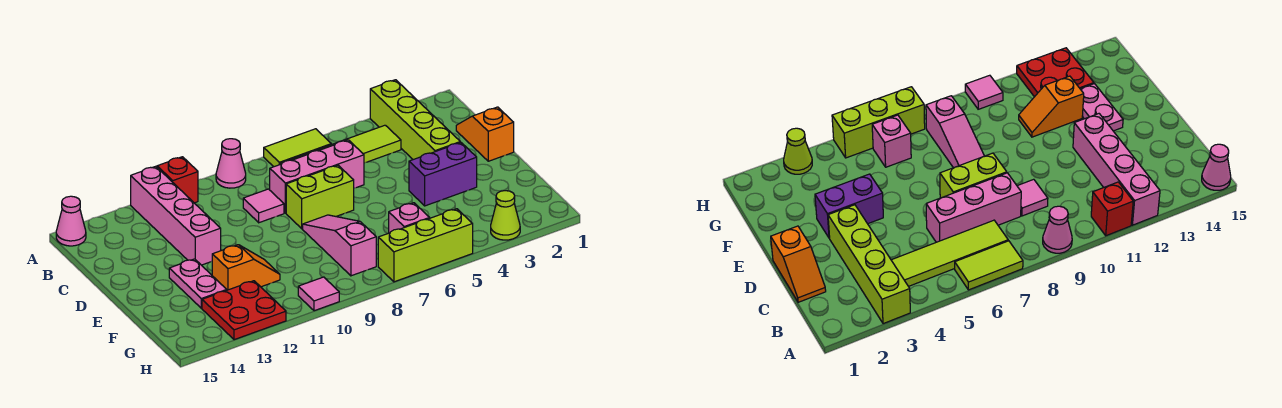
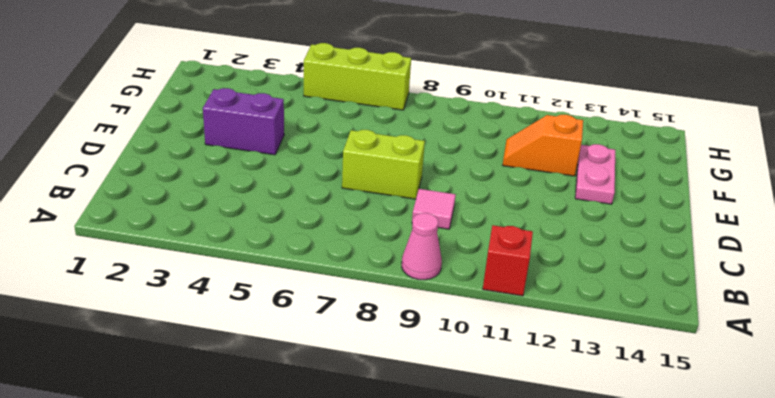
none -> lime 1x4 brick [370,80,460,160]
none -> lime 1x2 tile [264,129,331,167]
none -> pink 1x4 brick [131,166,221,265]

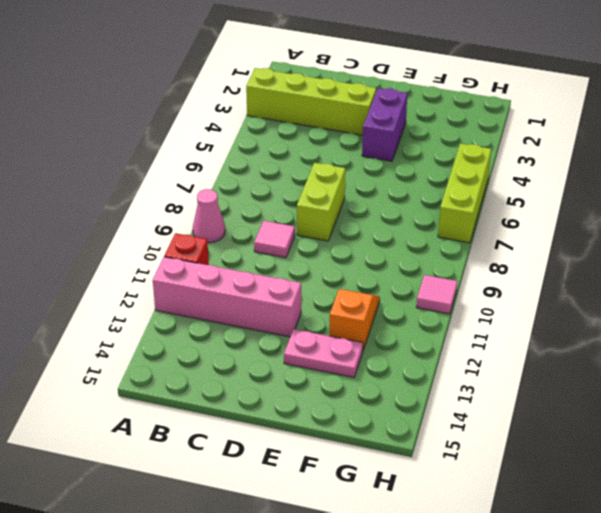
none -> lime 1x2 tile [264,129,331,167]
none -> pink 1x1 cone [56,196,86,246]
none -> lime 1x4 tile [280,125,401,164]

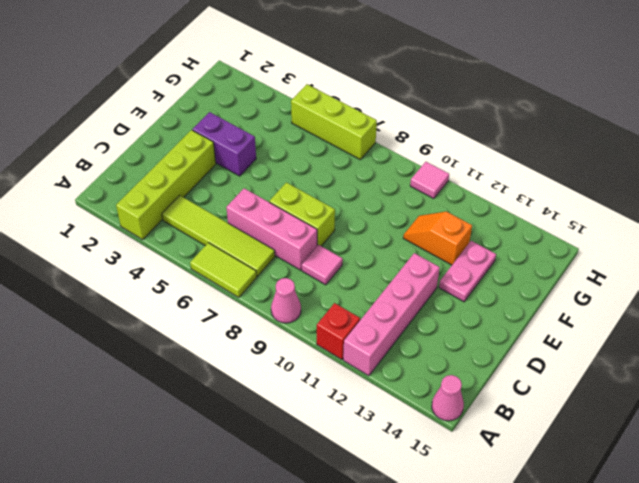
none -> orange 1x2 slope [456,107,514,161]
none -> pink 1x3 slope [303,215,376,276]
none -> pink 1x1 brick [389,203,430,233]

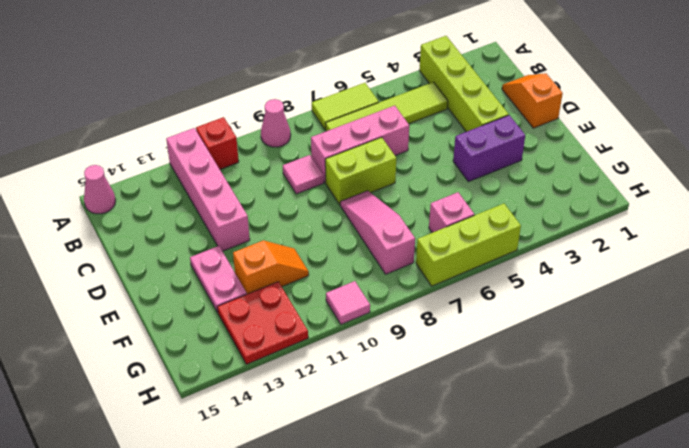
none -> lime 1x1 cone [491,191,520,240]

